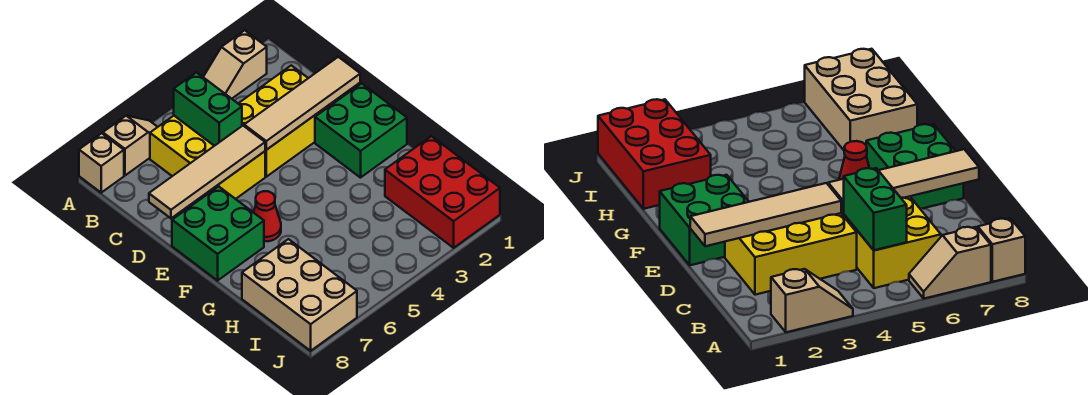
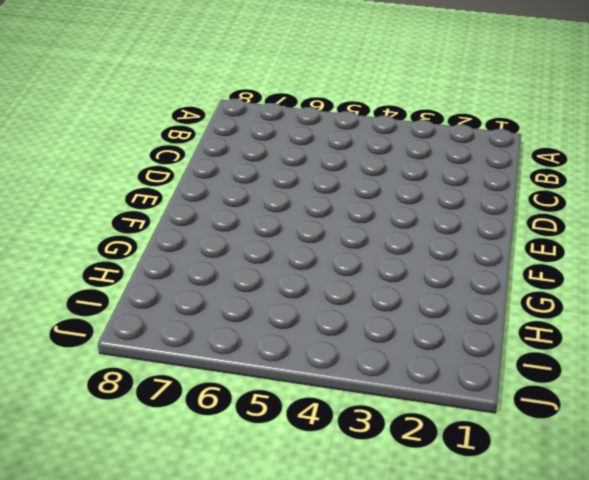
none -> tan 1x2 slope [203,30,267,99]
none -> tan 1x2 slope [103,116,157,175]
none -> tan 1x1 brick [79,133,124,193]

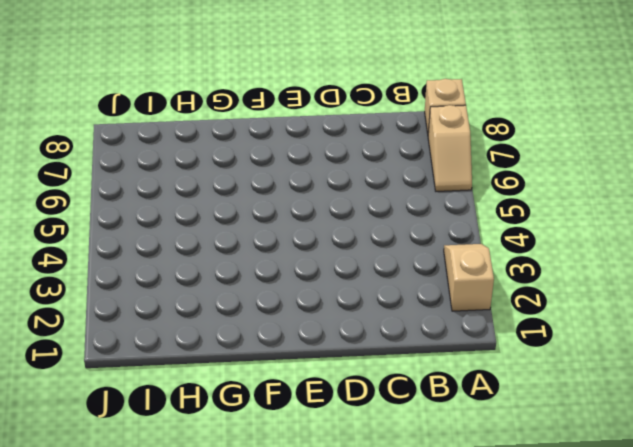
none -> yellow 2x3 brick [150,116,265,199]
none -> yellow 2x3 brick [238,66,337,177]
none -> green 2x2 brick [315,83,407,178]

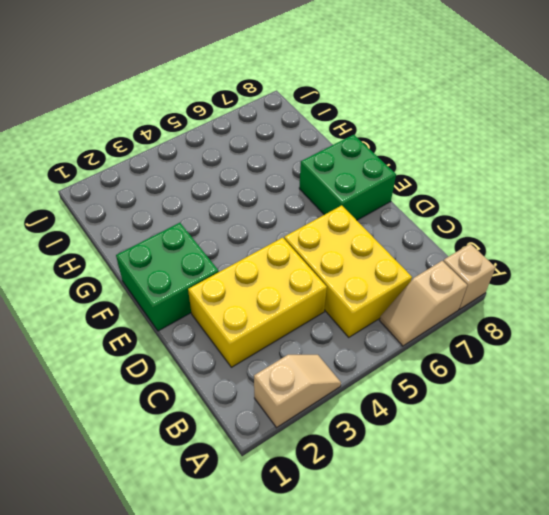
none -> red 1x1 cone [253,191,281,241]
none -> red 2x3 brick [385,136,500,248]
none -> tan 2x3 brick [242,239,357,351]

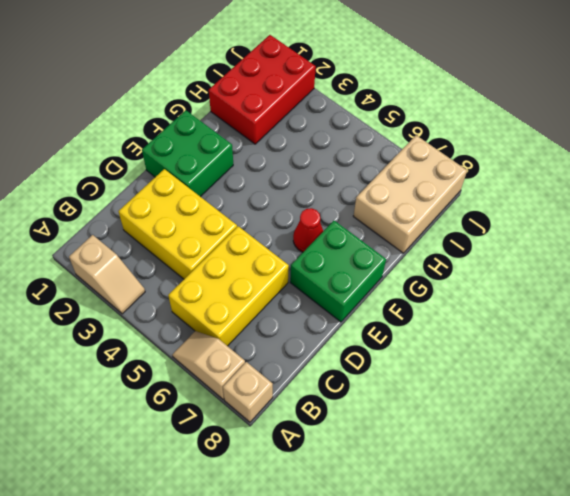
none -> green 1x2 brick [174,72,242,146]
none -> tan 1x4 tile [244,57,360,150]
none -> tan 1x4 tile [149,126,265,218]

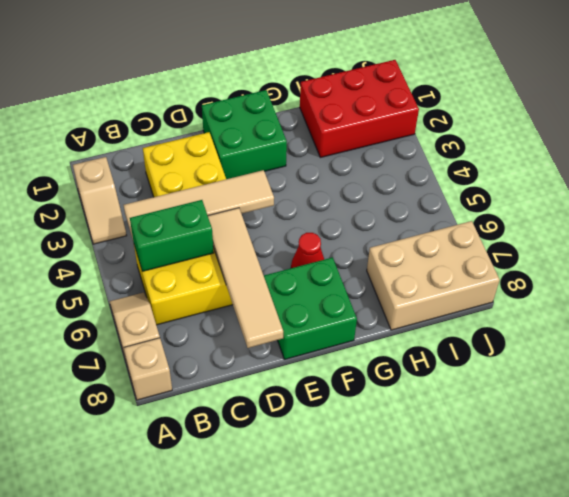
tan 1x4 tile [124,170,274,238] -> tan 1x4 tile turned to [244,57,360,150]

